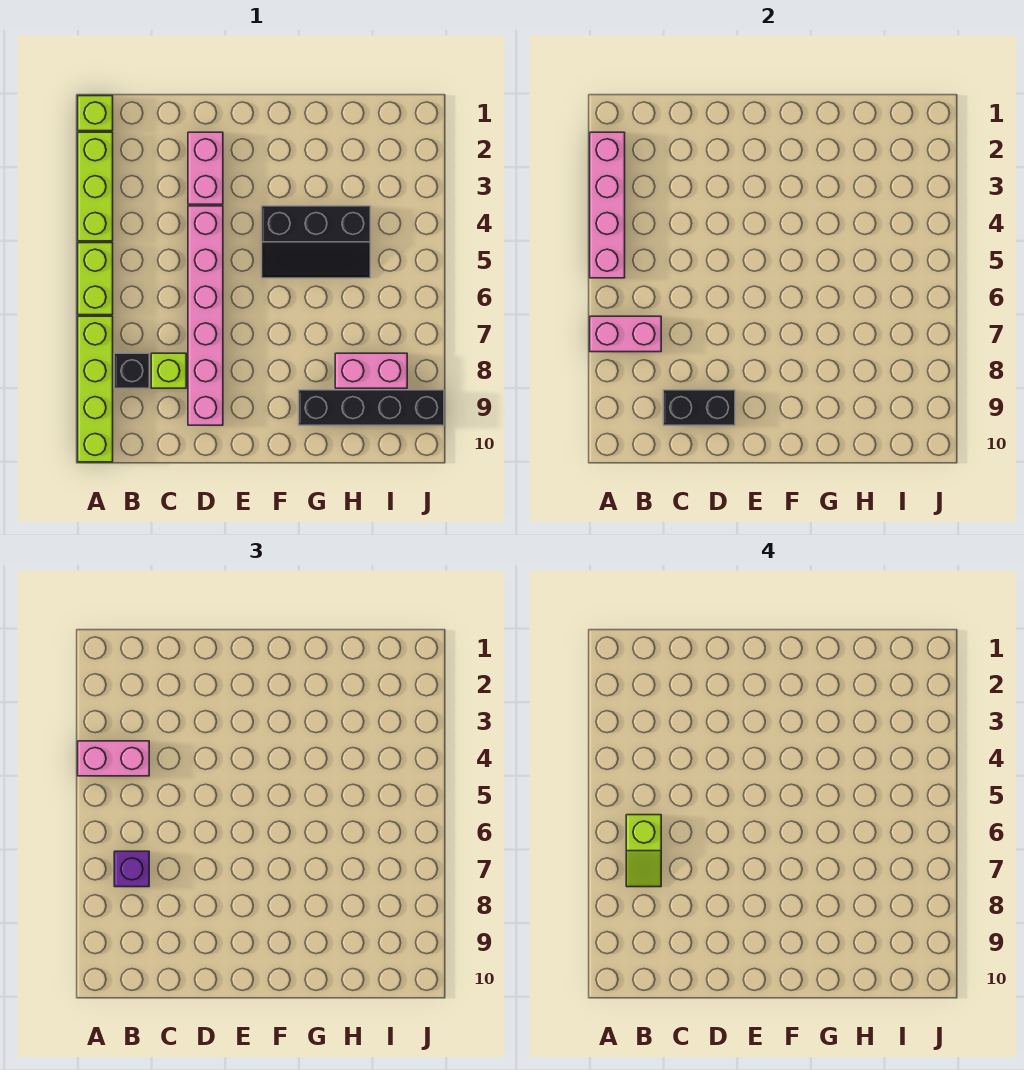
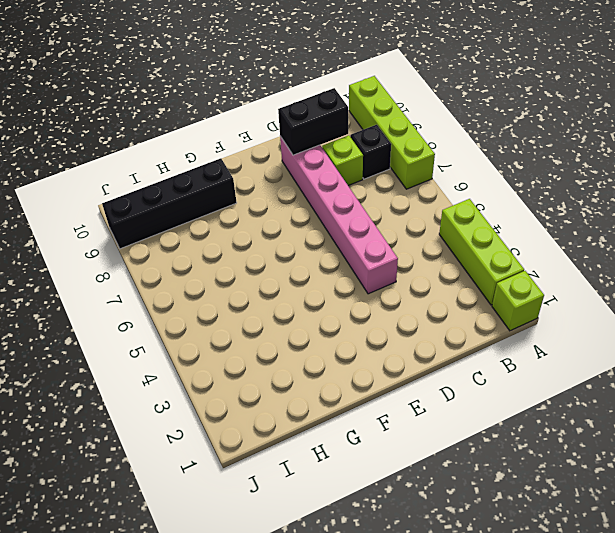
none -> lime 1x2 brick [78,243,113,315]
none -> pink 1x2 brick [188,132,223,204]
none -> black 2x3 slope [262,206,370,278]

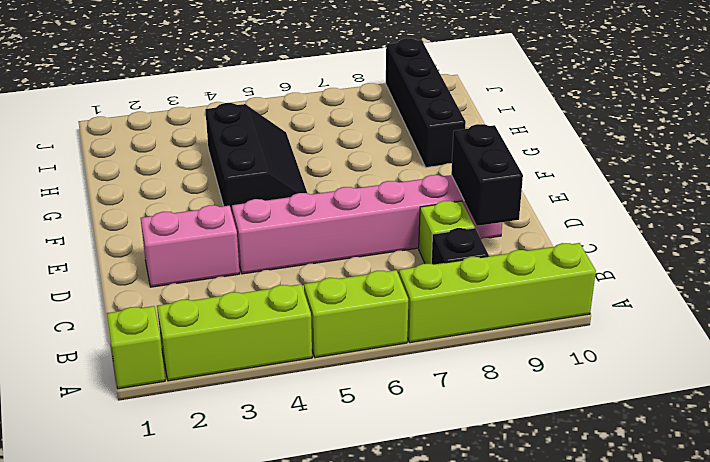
none -> pink 1x2 brick [335,353,407,388]
none -> pink 1x4 brick [590,132,625,278]
none -> pink 1x2 brick [590,316,661,352]

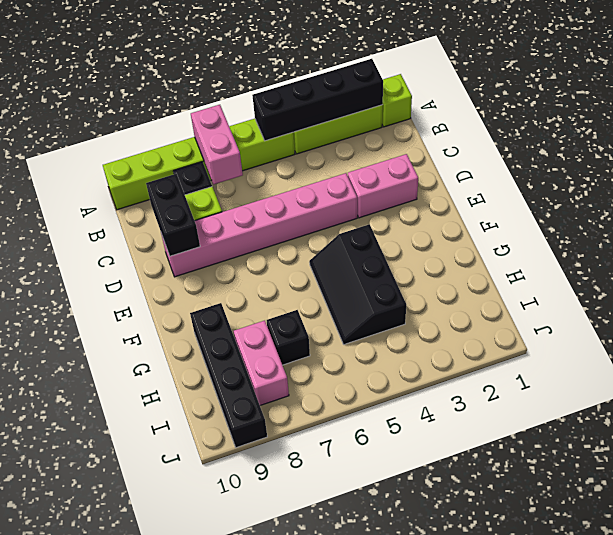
black 1x4 brick [252,59,383,141] -> pink 1x4 brick [590,132,625,278]
black 1x1 brick [267,310,310,365] -> none
none -> pink 1x2 brick [78,741,149,776]
none -> purple 1x1 brick [114,851,149,887]
none -> lime 1x2 slope [626,815,661,887]

